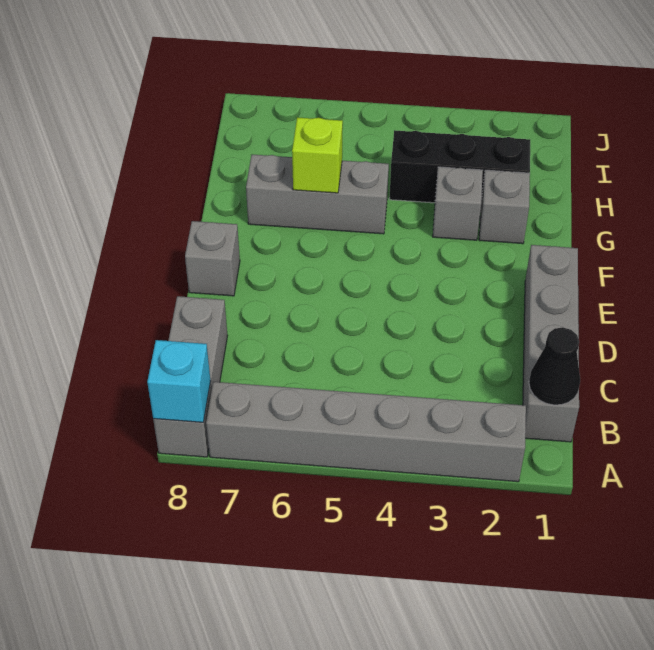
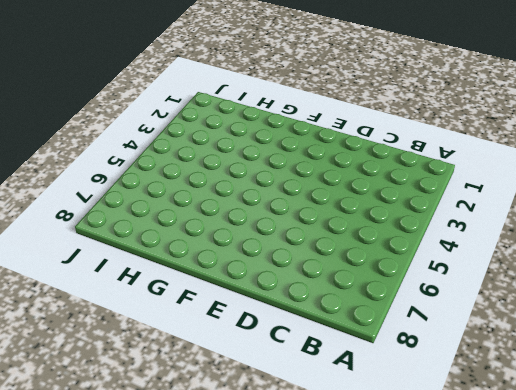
none -> grey 1x6 brick [206,382,526,482]
none -> grey 1x3 brick [153,296,228,457]

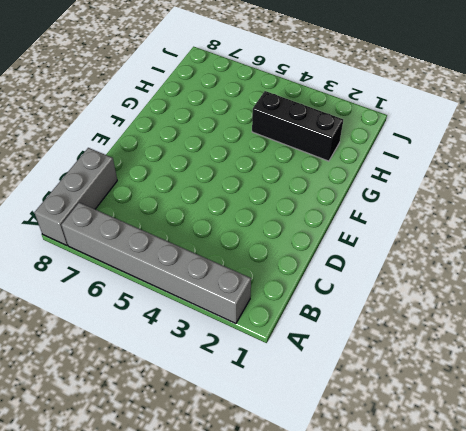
none -> grey 1x4 brick [523,245,579,442]
none -> grey 1x1 brick [185,221,240,296]

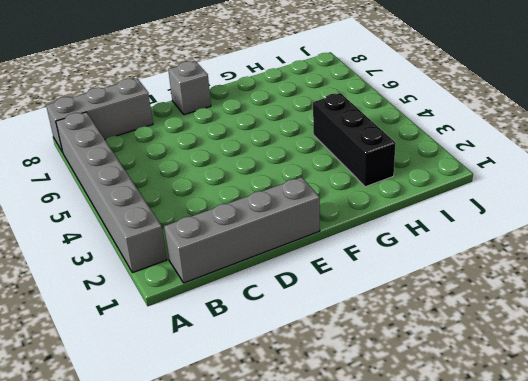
none -> grey 1x1 brick [479,170,530,244]
none -> grey 1x1 brick [433,167,483,240]

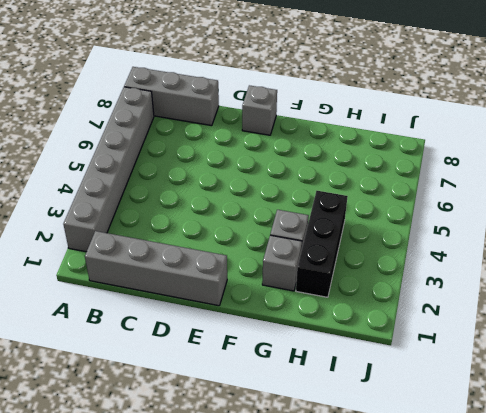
none -> grey 1x3 brick [246,155,389,234]
none -> cyan 1x1 brick [147,340,211,422]

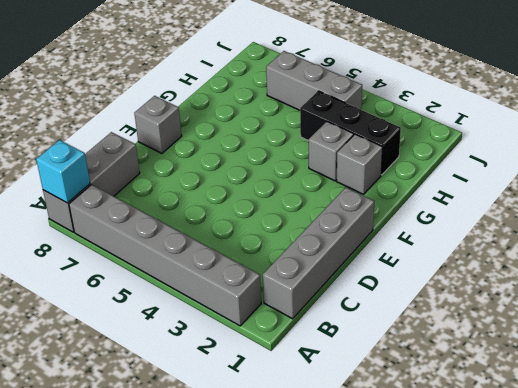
grey 1x3 brick [266,51,362,110] -> grey 1x3 brick moved to [246,155,389,234]
none -> black 1x1 cone [529,327,580,405]
none -> lime 1x1 brick [292,117,343,193]

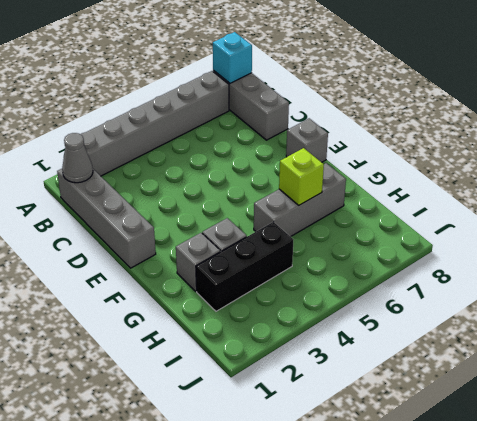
grey 1x1 cone [62,133,93,183] -> black 1x1 cone [529,327,580,405]

